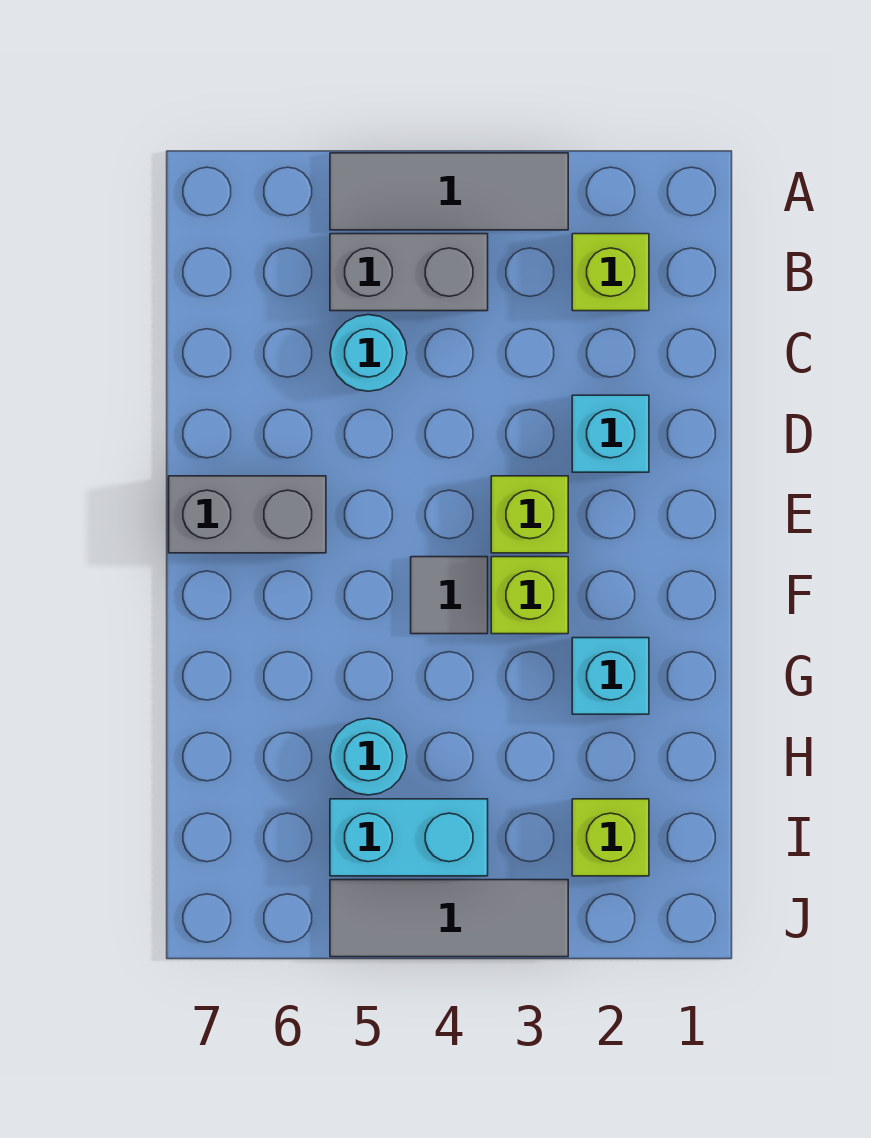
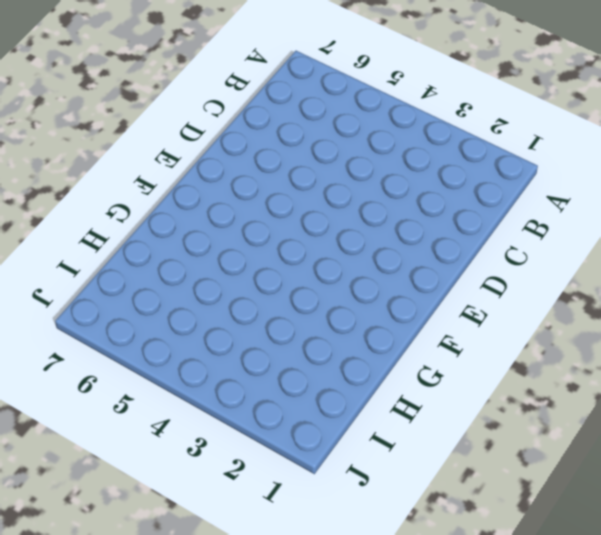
none -> grey 1x3 tile [330,153,568,230]
none -> lime 1x1 brick [572,234,649,311]
none -> grey 1x2 brick [330,234,488,311]

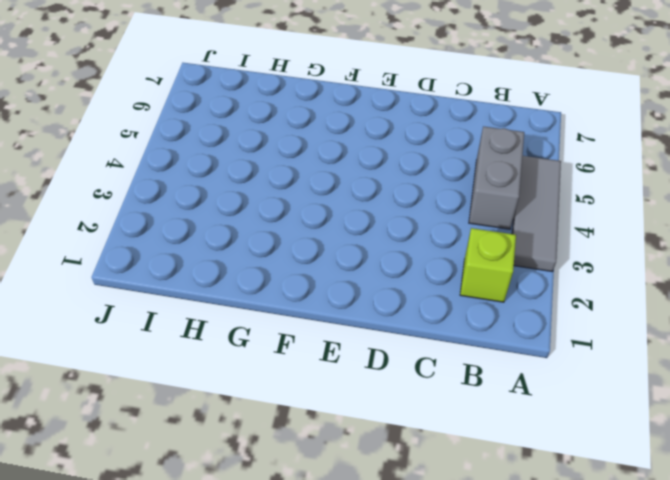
none -> cyan 1x1 round brick [330,315,407,391]
none -> cyan 1x1 brick [572,395,649,472]
none -> lime 1x1 brick [491,476,568,553]

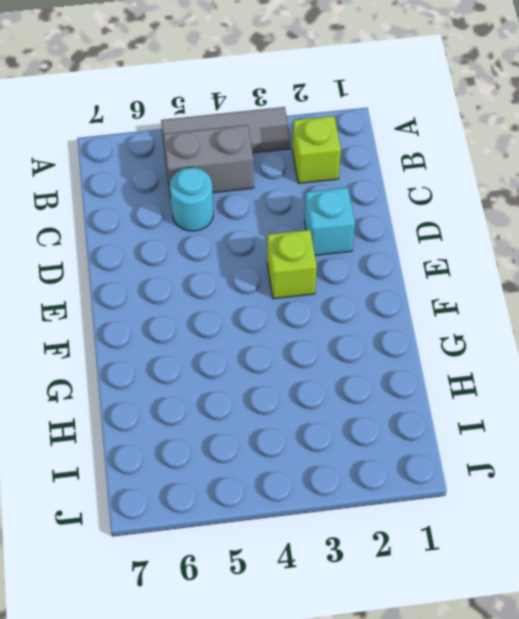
none -> grey 1x2 brick [169,476,326,553]
none -> lime 1x1 brick [491,557,568,634]
none -> grey 1x1 tile [411,557,488,634]

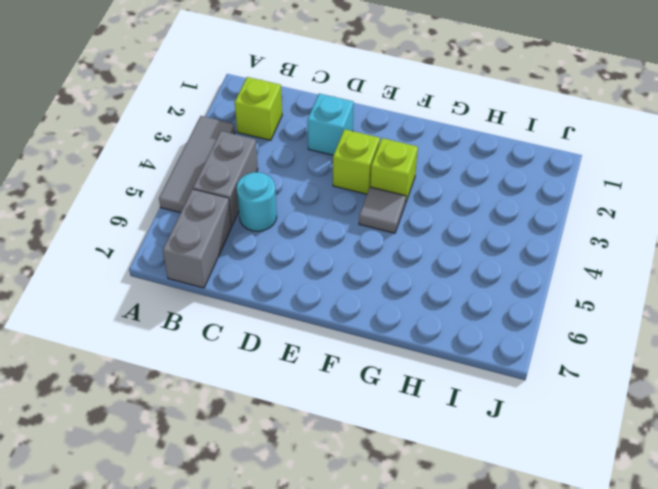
grey 1x2 brick [163,189,232,288] -> grey 1x2 brick moved to [169,476,326,553]
none -> cyan 1x1 brick [572,638,649,714]
none -> cyan 1x1 round brick [330,718,407,795]
none -> lime 1x1 brick [572,799,649,876]

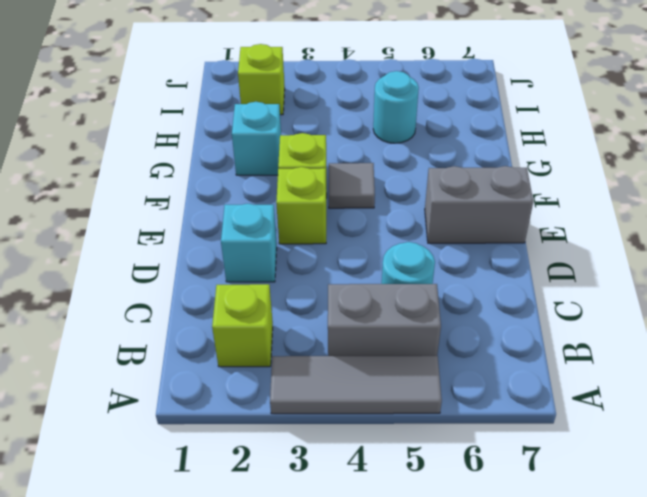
none -> cyan 1x2 brick [330,799,488,876]
none -> grey 1x3 tile [330,880,568,957]

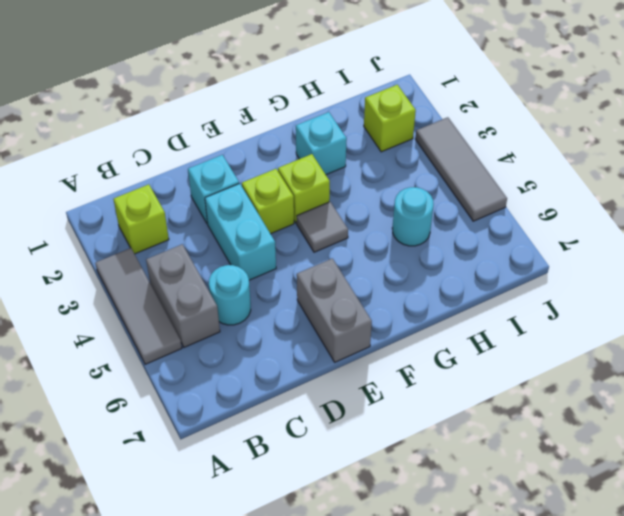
cyan 1x2 brick [205,183,276,280] -> cyan 1x2 brick moved to [330,799,488,876]

